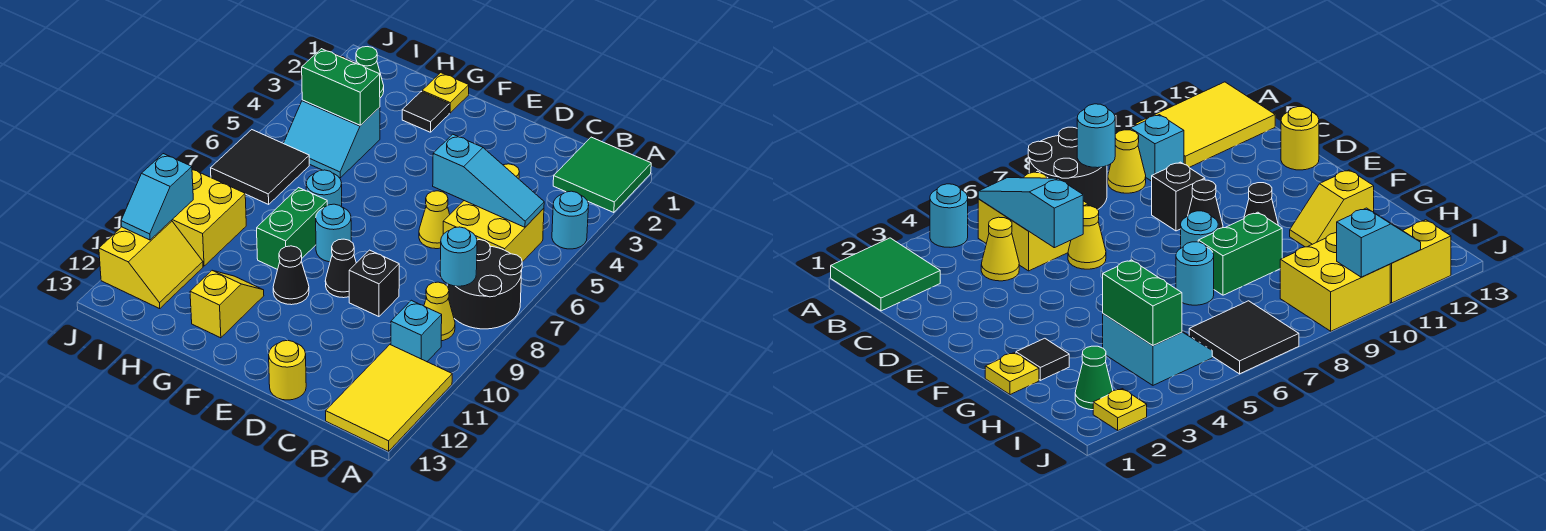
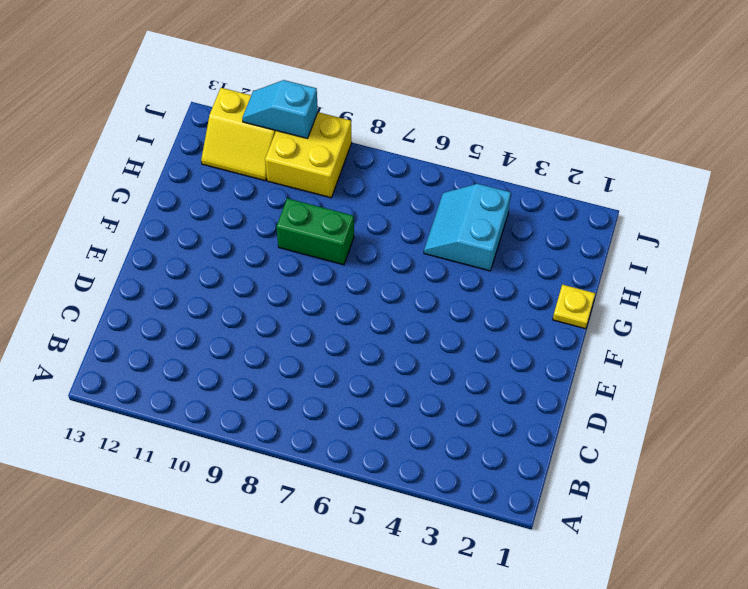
none -> green 2x2 tile [553,137,651,213]
none -> cyan 1x1 round brick [552,191,589,249]
none -> black 2x2 round brick [447,240,522,329]

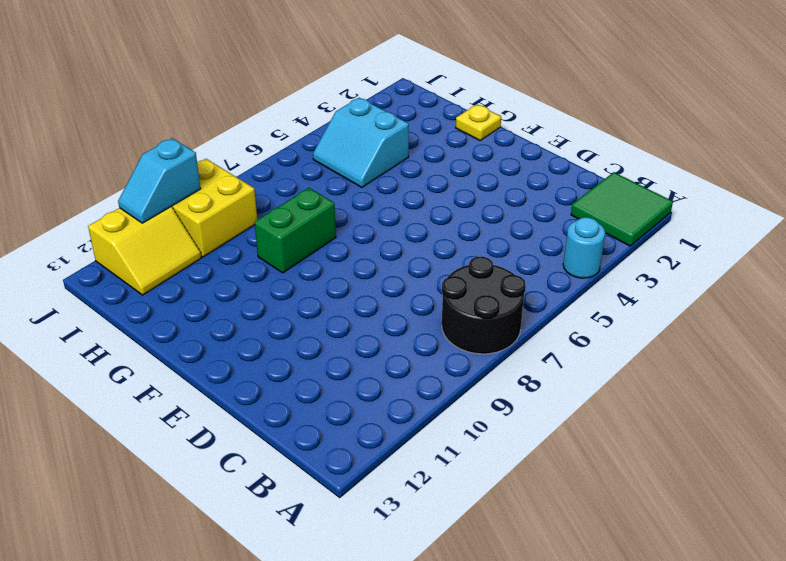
none -> yellow 2x3 tile [326,345,452,451]
none -> yellow 2x2 brick [443,201,544,262]
none -> yellow 1x1 cone [424,282,455,341]

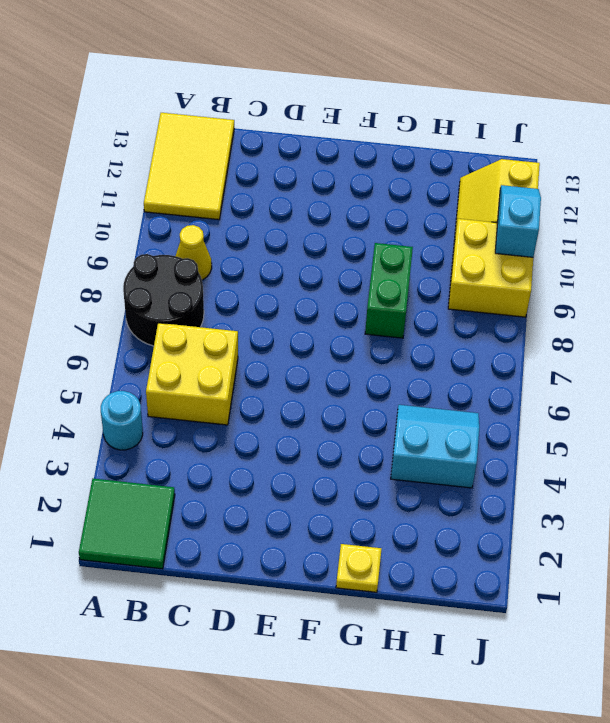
none -> cyan 1x1 brick [391,300,442,362]
none -> yellow 1x1 cone [981,217,1019,281]
none -> yellow 1x1 cone [419,191,450,249]

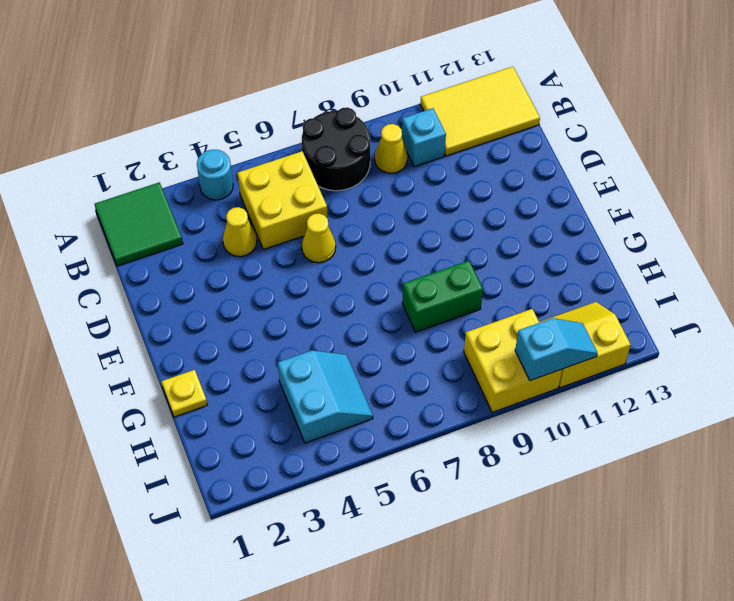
none -> black 1x1 brick [349,250,399,317]
none -> yellow 1x1 round brick [269,340,306,400]
none -> black 1x1 cone [325,239,356,298]

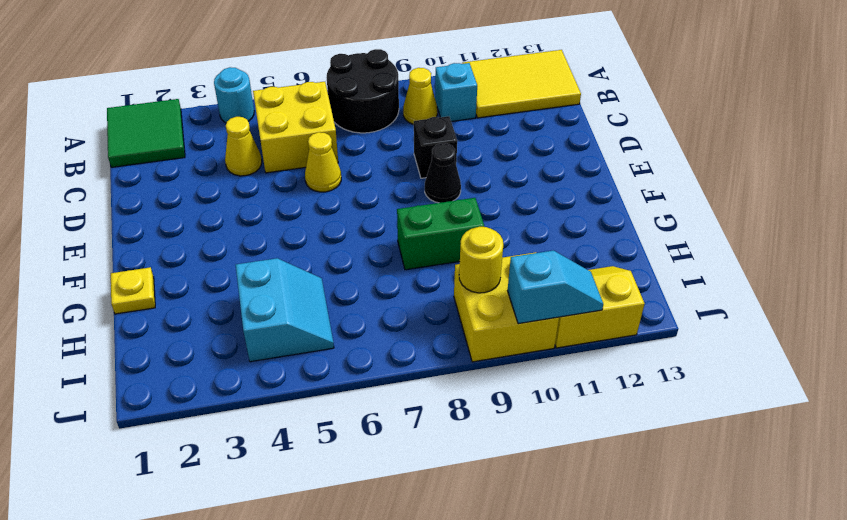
yellow 1x1 round brick [459,227,503,293] -> yellow 1x1 round brick moved to [269,340,306,400]
none -> cyan 1x1 round brick [316,204,351,262]
none -> black 1x1 cone [273,246,309,305]
none -> black 1x1 tile [402,92,449,132]

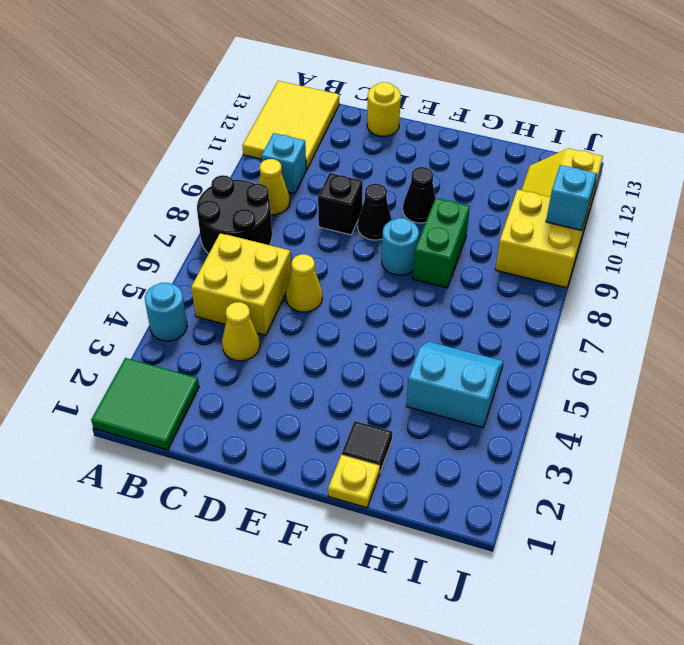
none -> cyan 1x1 round brick [306,170,342,207]
none -> yellow 1x2 slope [190,271,264,338]
none -> green 1x1 cone [356,47,384,98]

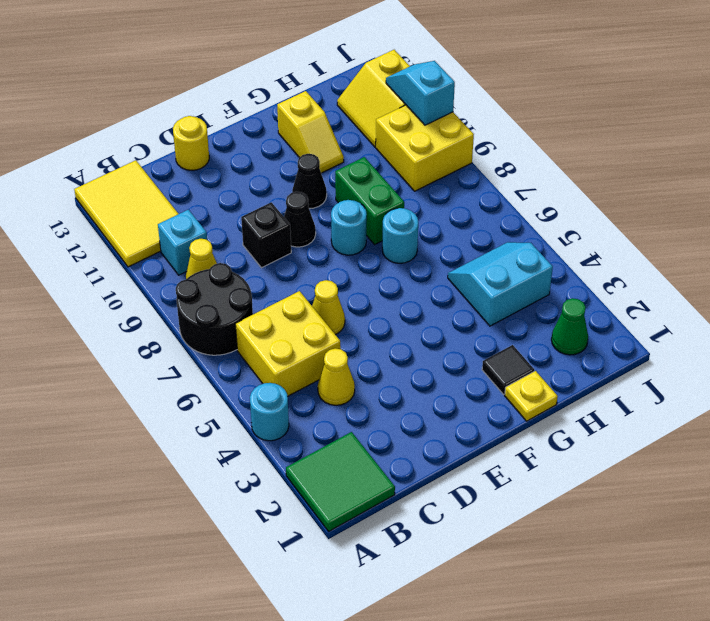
none -> black 2x2 tile [211,130,309,204]
none -> yellow 1x1 plate [1093,389,1147,430]
none -> cyan 1x3 slope [433,134,544,227]

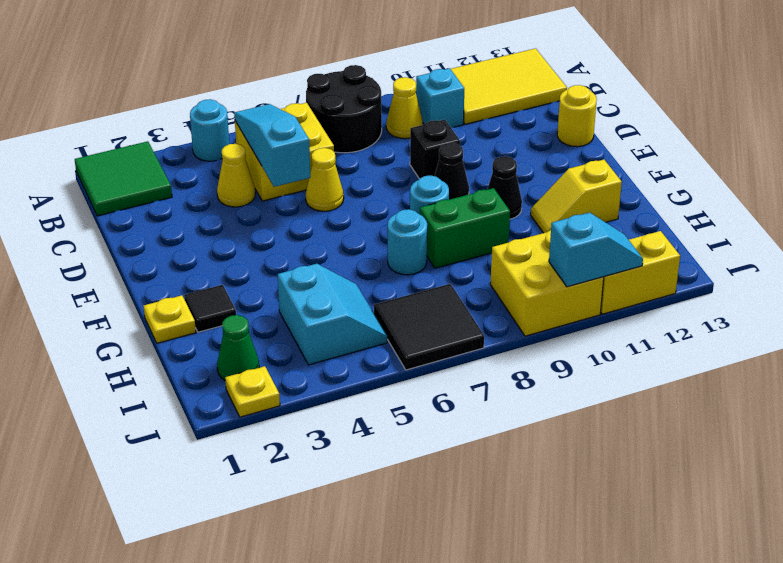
none -> cyan 1x1 round brick [440,227,477,286]
none -> green 1x2 brick [302,49,380,125]

